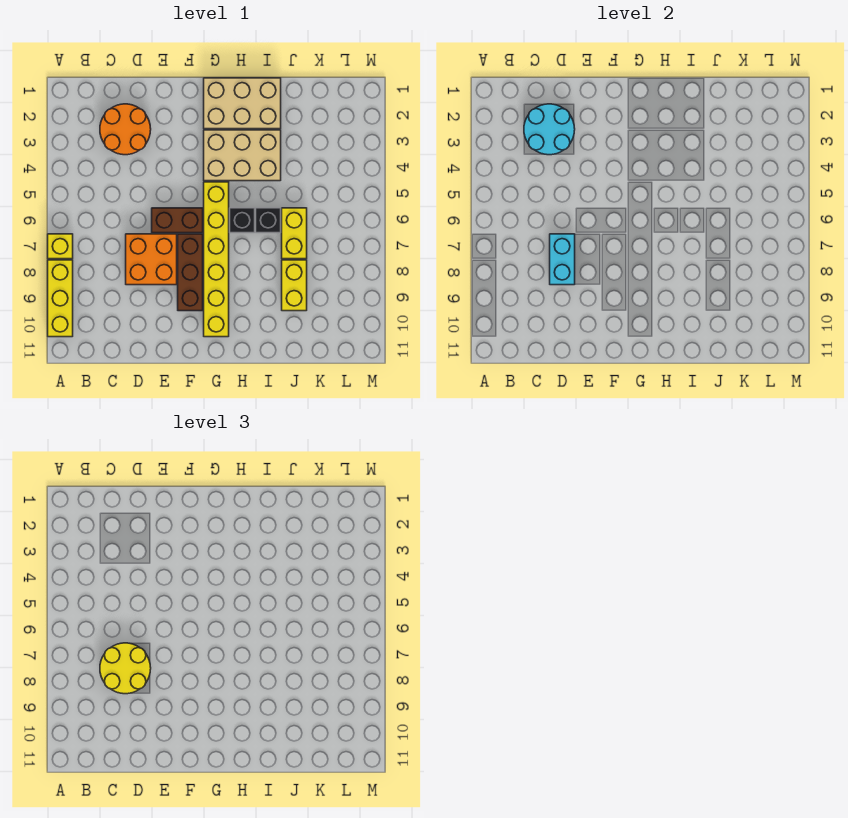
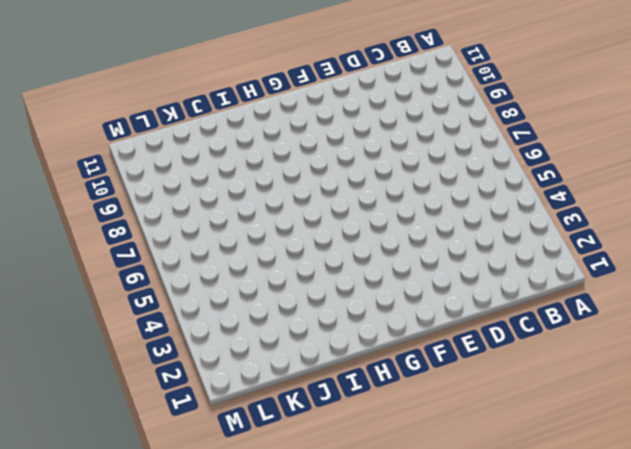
none -> yellow 1x1 brick [48,234,73,259]
none -> yellow 1x3 brick [48,260,73,337]
none -> orange 2x2 round brick [100,104,151,155]

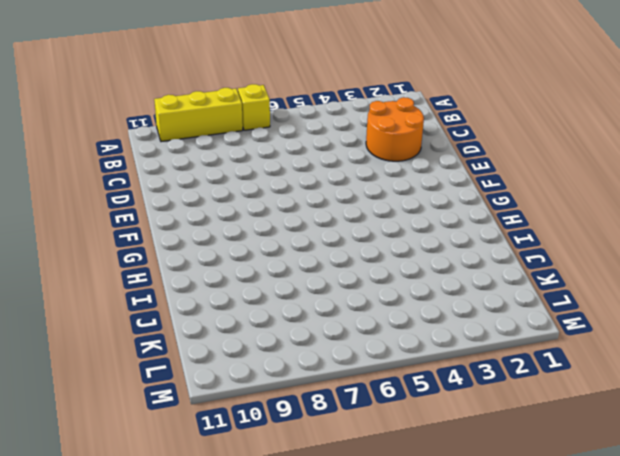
none -> orange 2x2 brick [126,234,177,285]
none -> brown 1x2 brick [152,208,203,233]
none -> brown 1x3 brick [178,234,203,311]

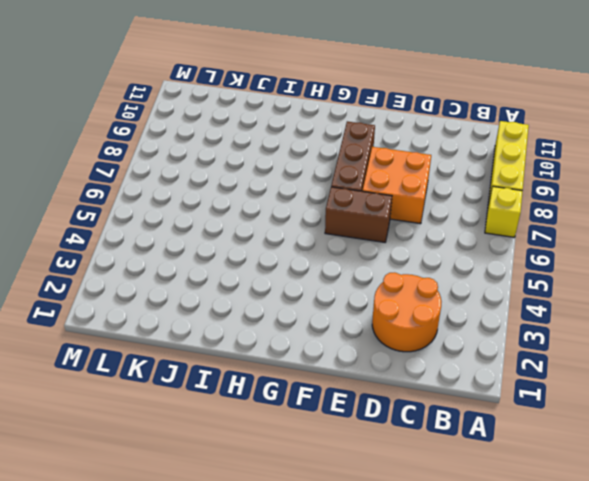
none -> tan 2x3 brick [204,78,281,129]
none -> tan 2x3 brick [204,130,281,181]
none -> yellow 1x6 brick [204,182,229,337]

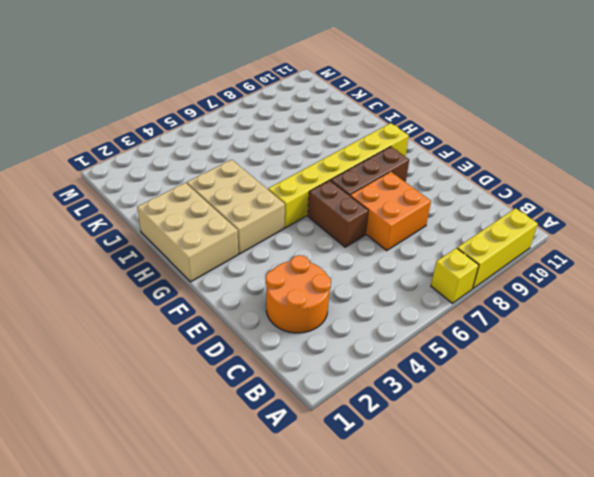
none -> black 1x1 brick [230,208,255,233]
none -> black 1x1 brick [256,208,281,233]
none -> yellow 1x2 brick [282,208,307,259]

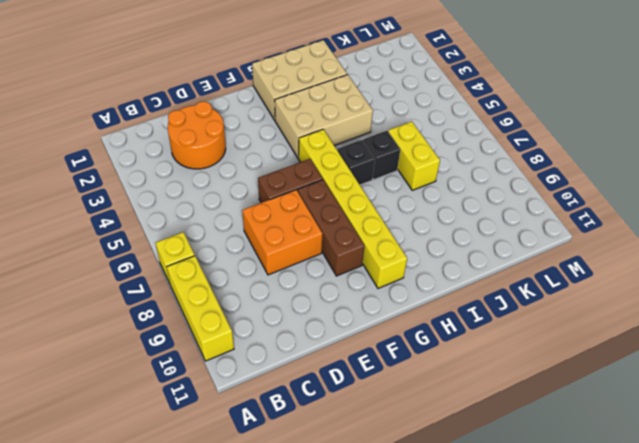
none -> yellow 1x2 brick [282,260,307,311]
none -> cyan 2x2 round brick [524,104,575,155]
none -> cyan 1x2 brick [550,234,575,285]

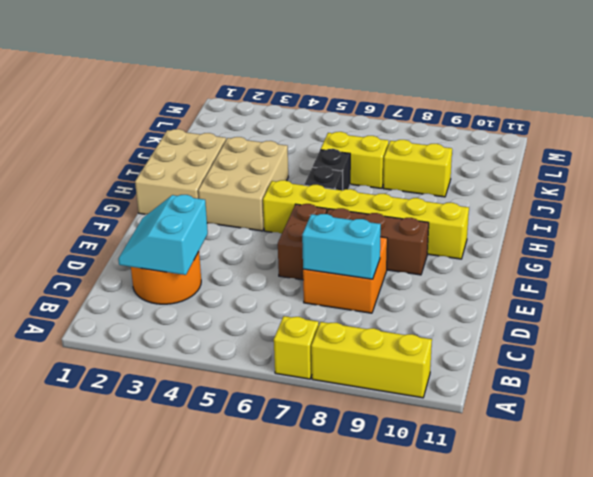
cyan 2x2 slope [118,195,208,275] -> cyan 2x2 round brick [524,104,575,155]
none -> yellow 2x2 round brick [100,643,151,694]

